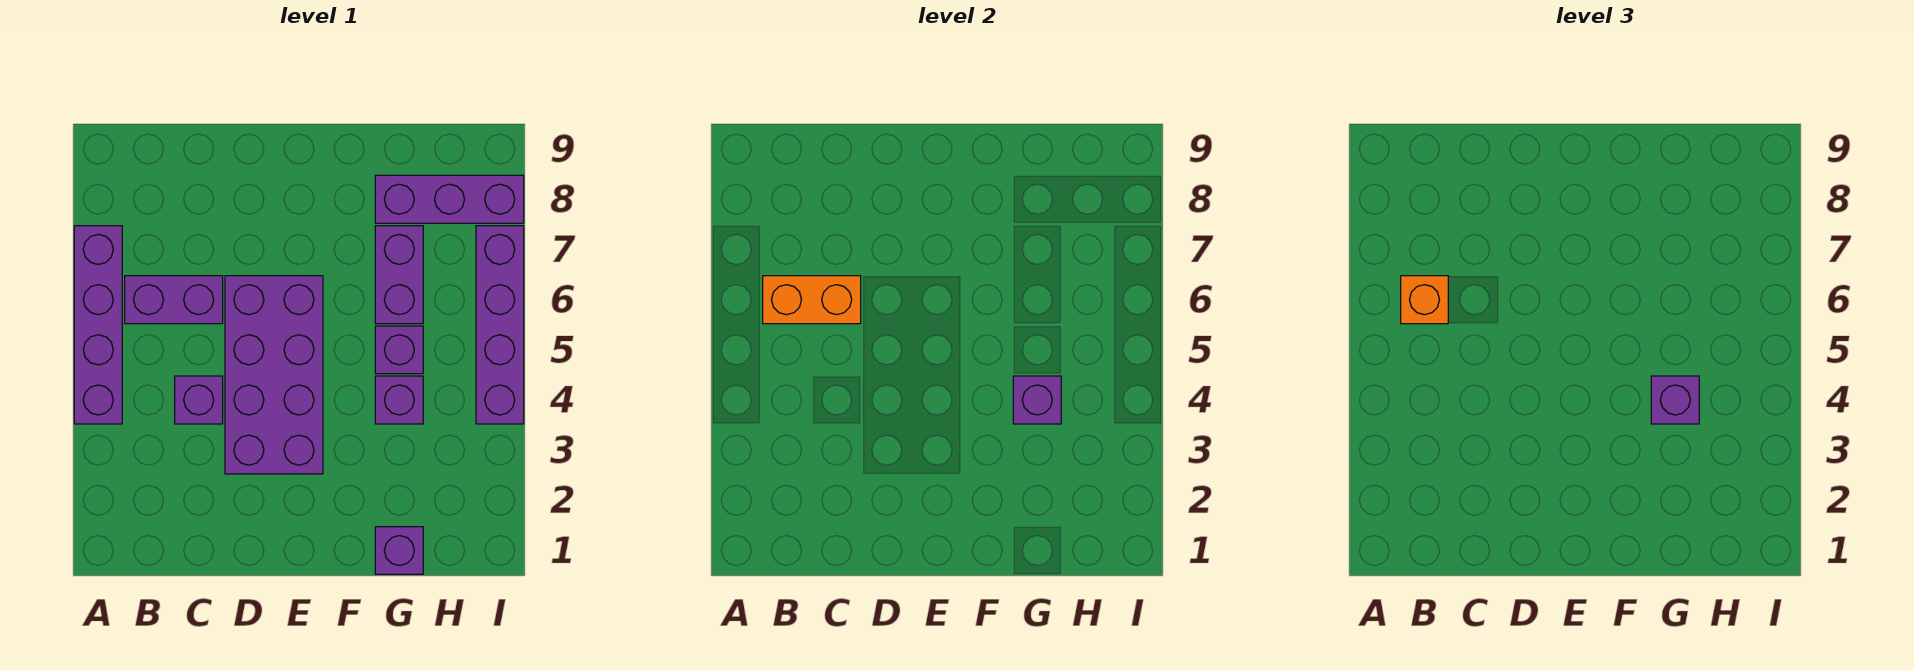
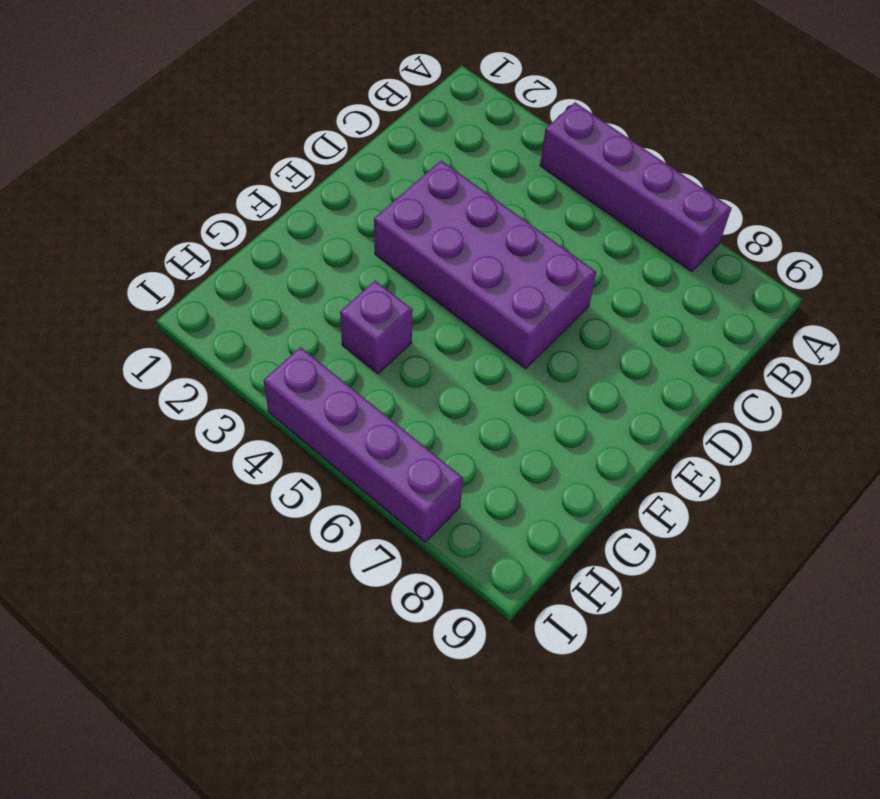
none -> purple 1x2 brick [125,276,223,324]
none -> purple 1x1 brick [175,376,223,424]
none -> purple 1x1 brick [375,527,423,574]

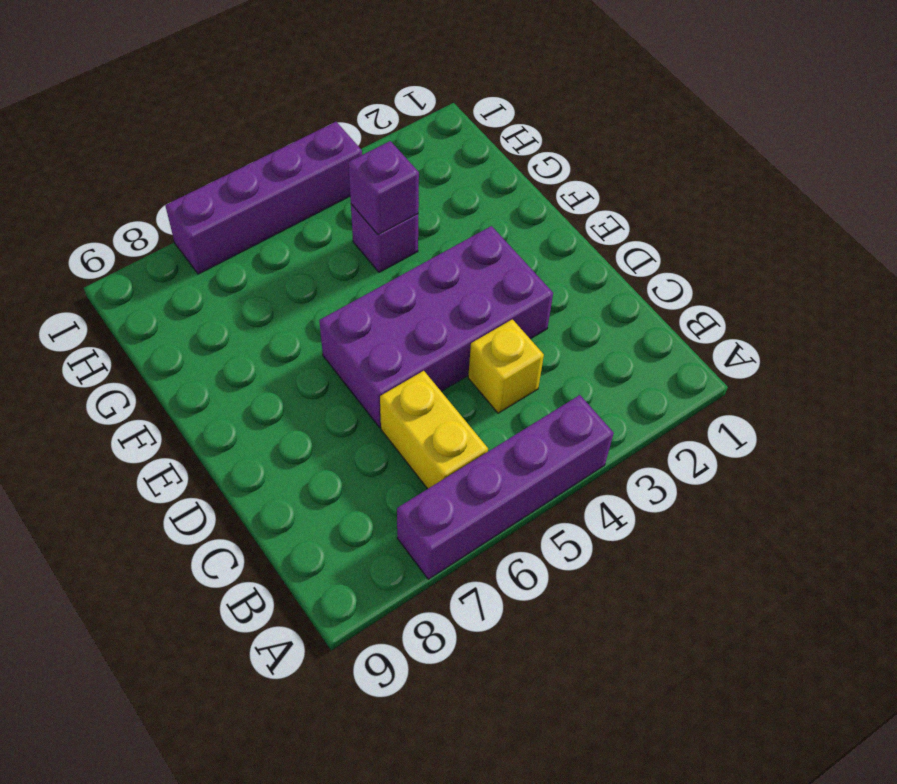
yellow 1x2 brick [380,371,488,489] -> purple 1x2 brick [125,276,223,324]
yellow 1x1 brick [468,319,544,413] -> purple 1x1 brick [175,376,223,424]
none -> purple 1x1 brick [375,527,423,574]
none -> purple 1x1 brick [375,326,423,374]
none -> purple 1x2 brick [375,226,423,324]

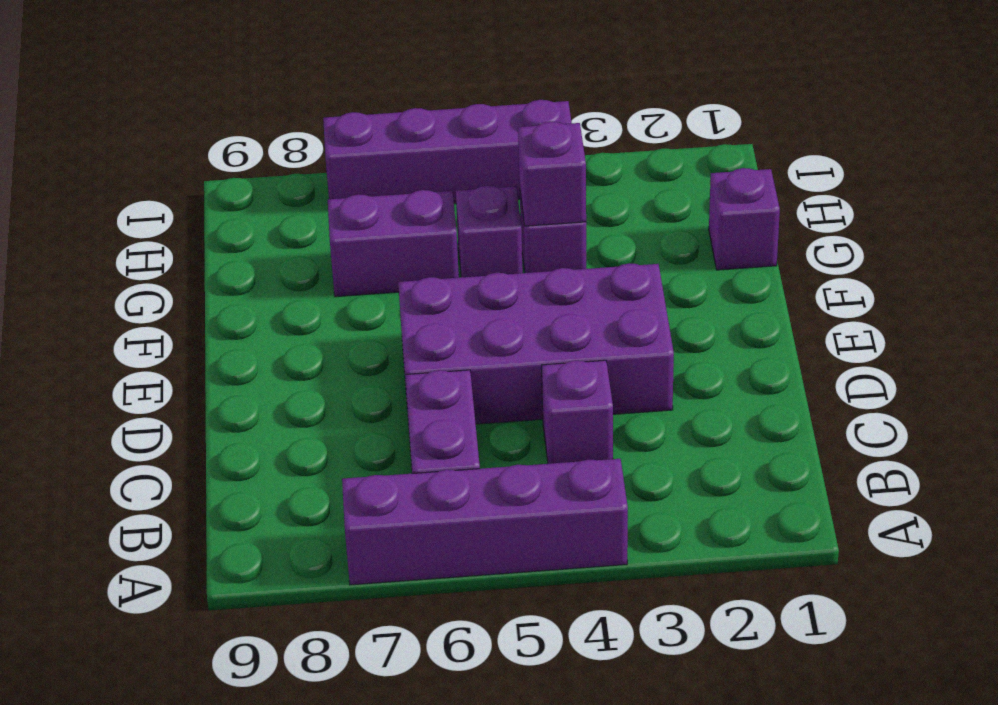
none -> purple 1x3 brick [375,175,524,223]
none -> orange 1x2 brick [763,276,861,324]
none -> orange 1x1 brick [1401,276,1448,324]

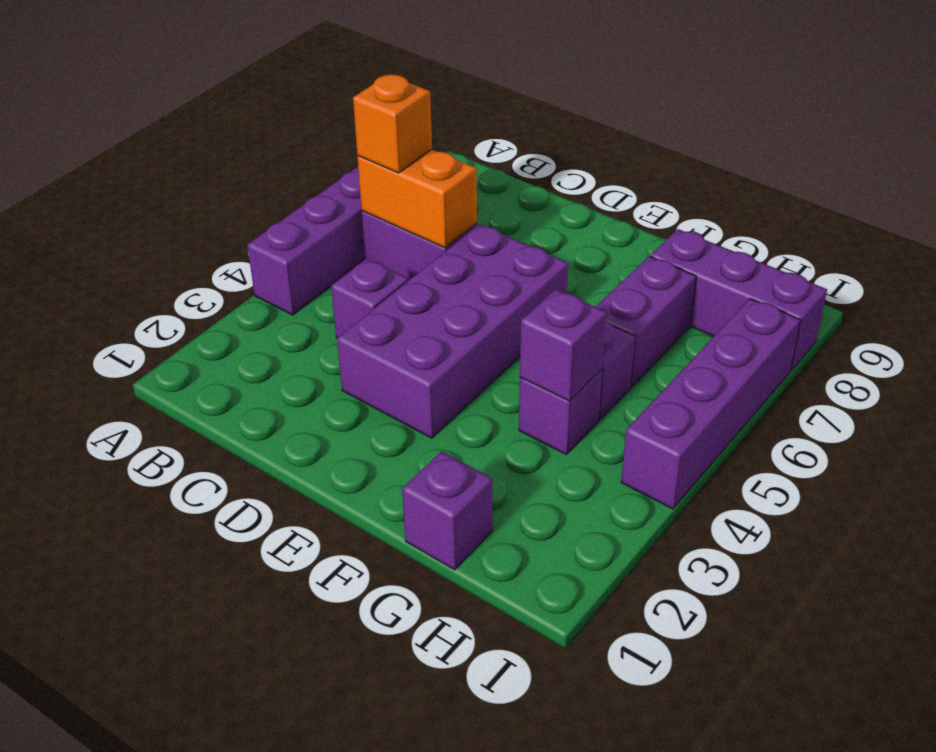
none -> purple 1x1 brick [1651,376,1699,424]

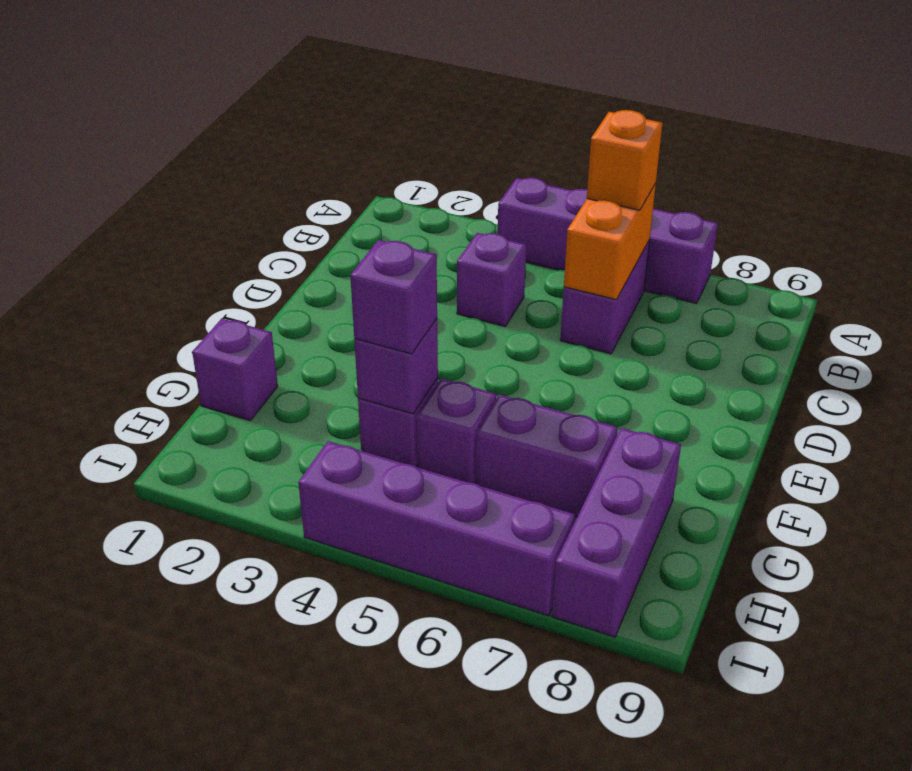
none -> purple 2x4 brick [225,276,323,474]

